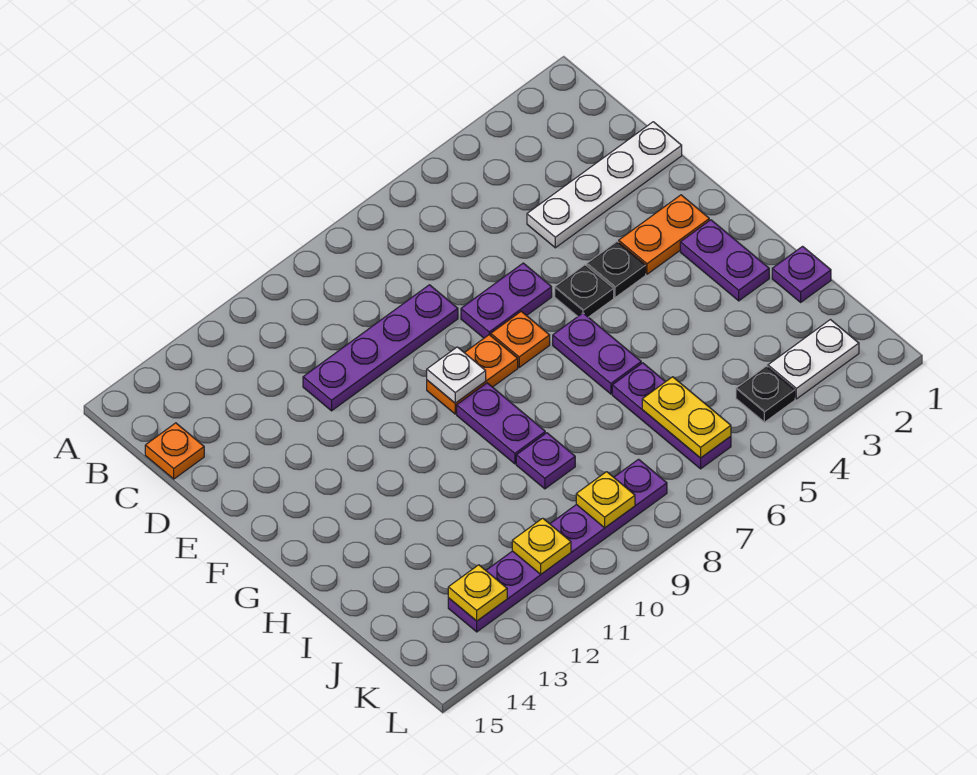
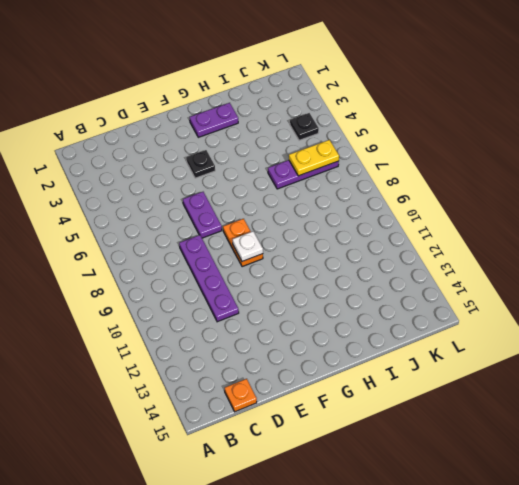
none -> white 1x4 plate [527,122,682,248]
none -> orange 1x2 plate [619,195,709,274]
none -> black 1x1 plate [555,265,614,317]

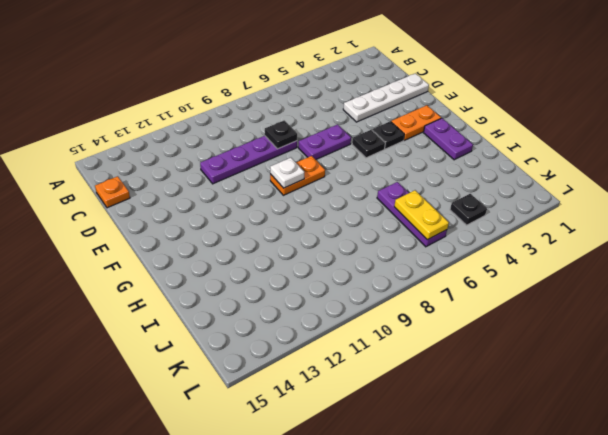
black 1x1 plate [265,120,297,149] -> none
none -> orange 1x1 plate [491,311,550,367]
none -> purple 1x2 plate [553,313,641,394]
none -> purple 1x2 plate [457,383,545,464]

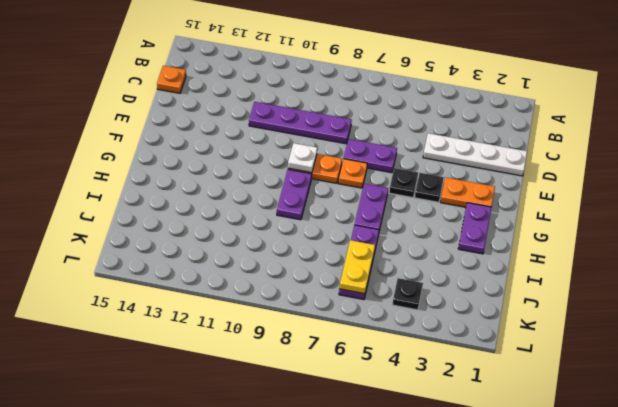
none -> purple 1x1 plate [772,246,831,302]
none -> purple 1x1 plate [516,433,575,489]
none -> white 1x2 plate [768,320,859,399]

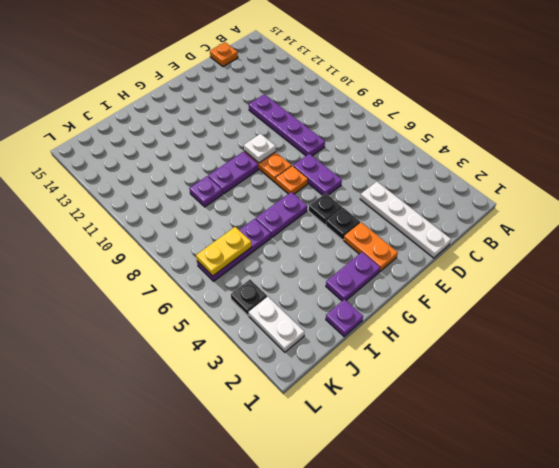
none -> purple 1x6 plate [448,459,667,632]
none -> yellow 1x1 plate [576,472,635,528]
none -> yellow 1x1 plate [512,518,571,574]

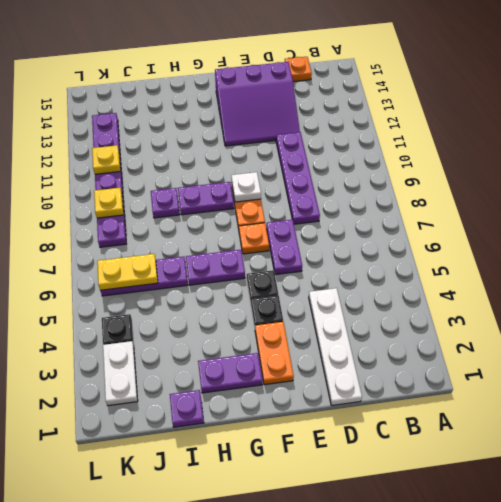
purple 3x3 slope [215,62,300,146] -> none
none -> yellow 1x1 plate [448,565,507,621]

